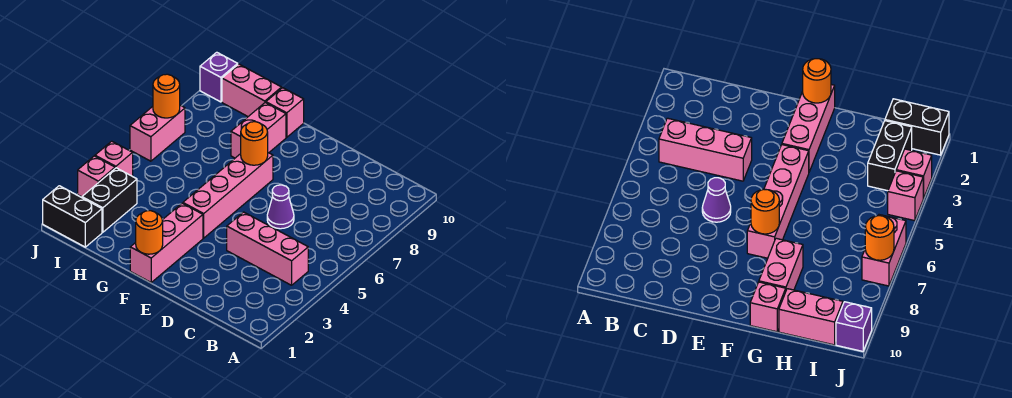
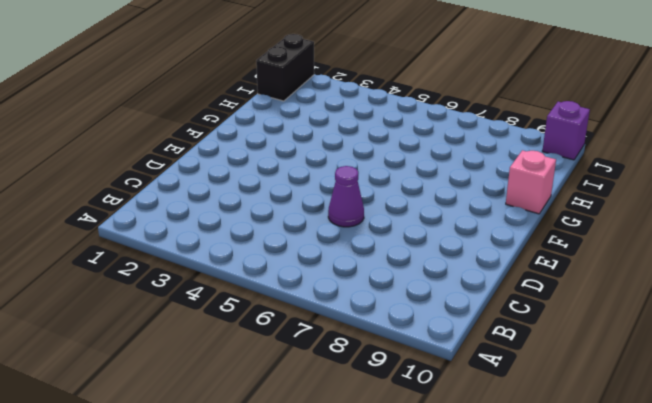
none -> pink 1x3 brick [227,212,308,285]
none -> pink 1x3 brick [130,203,203,282]
none -> pink 1x4 brick [183,153,273,238]

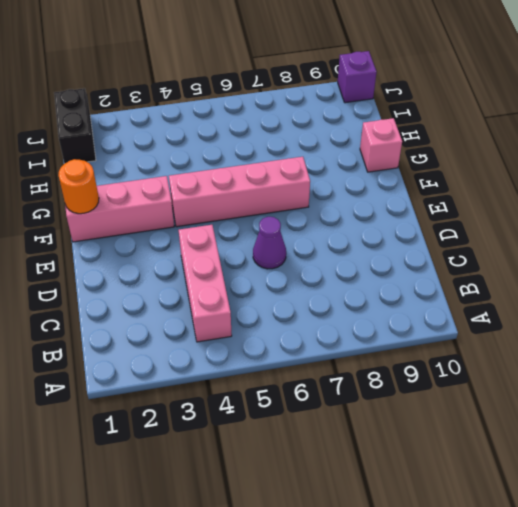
none -> pink 1x2 brick [231,103,286,158]
none -> pink 1x2 brick [222,64,282,116]
none -> black 1x2 brick [82,168,137,232]

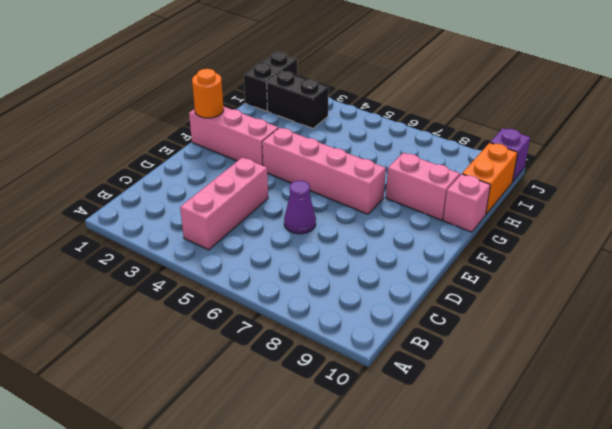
orange 1x2 brick [462,143,518,214] -> pink 1x2 brick [222,64,282,116]
none -> pink 1x1 brick [78,156,115,197]
none -> pink 1x1 brick [95,141,133,176]
none -> pink 1x2 brick [130,105,185,161]

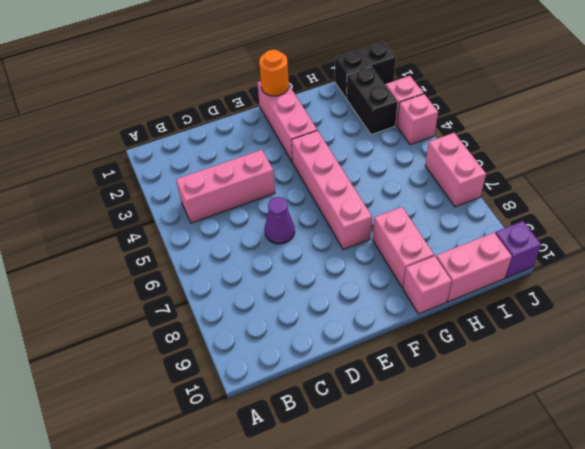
none -> orange 1x1 round brick [241,122,268,165]
none -> orange 1x1 round brick [153,74,180,118]

